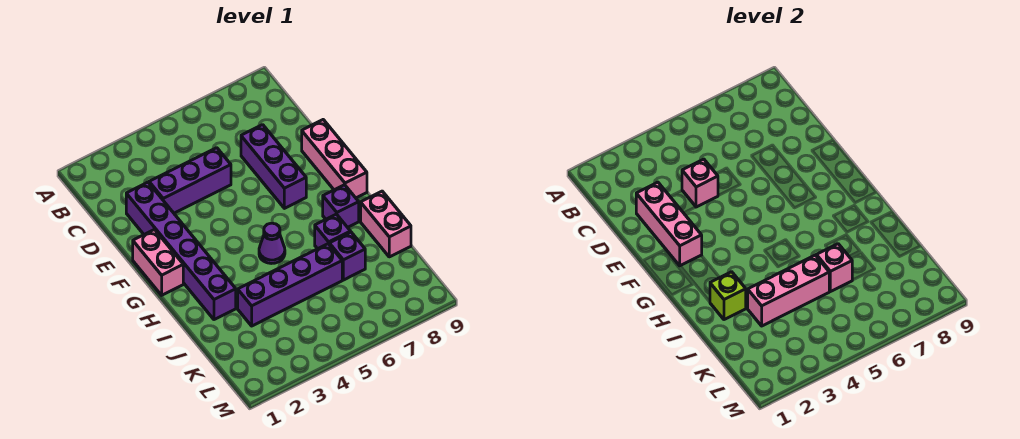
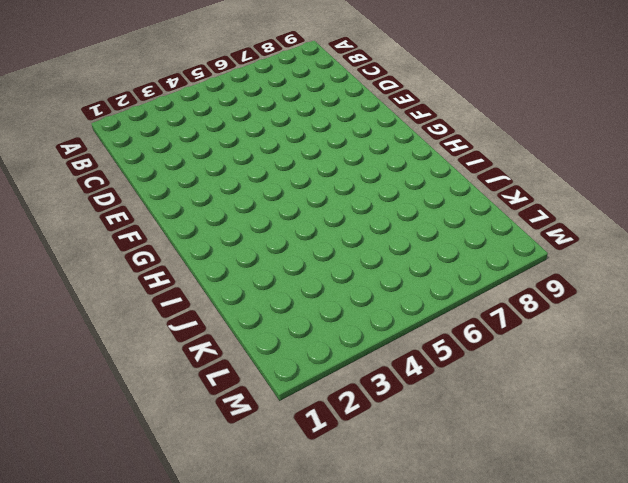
none -> purple 1x6 brick [126,182,236,320]
none -> purple 1x3 brick [149,148,231,213]
none -> purple 1x3 brick [241,125,306,208]

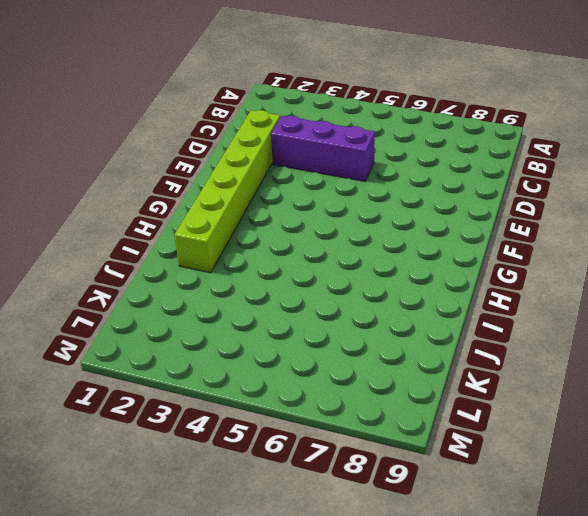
lime 1x6 brick [174,110,280,273] -> purple 1x6 brick [126,182,236,320]
none -> purple 1x3 brick [241,125,306,208]
none -> pink 1x3 brick [302,120,367,198]
none -> pink 1x2 brick [133,230,183,295]

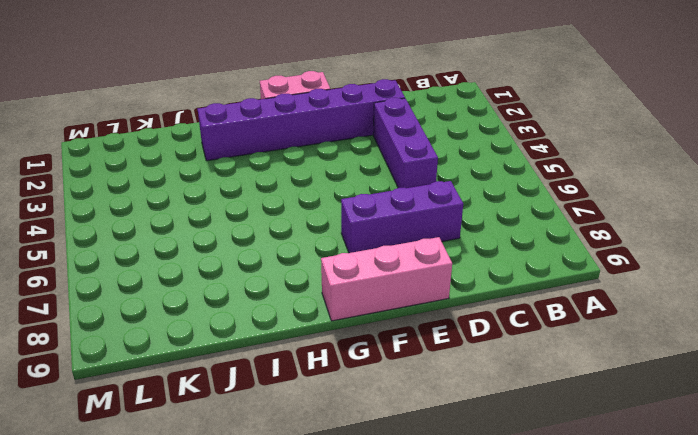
none -> purple 1x1 cone [259,223,285,264]
none -> purple 1x1 brick [323,185,359,227]
none -> purple 1x1 brick [315,214,351,249]

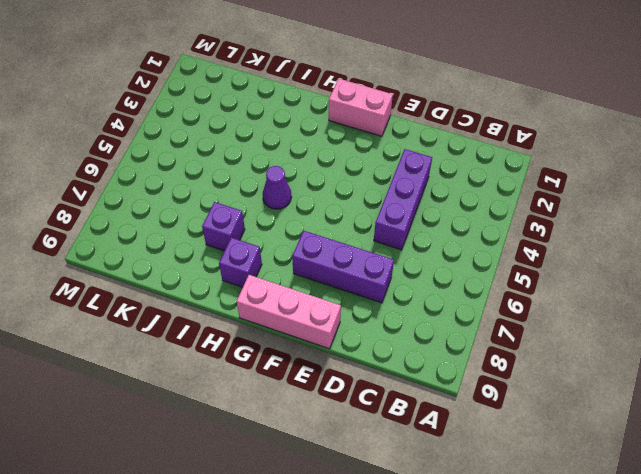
none -> purple 1x6 brick [126,182,236,320]
none -> pink 1x2 brick [361,191,411,257]
none -> purple 1x4 brick [238,244,342,326]

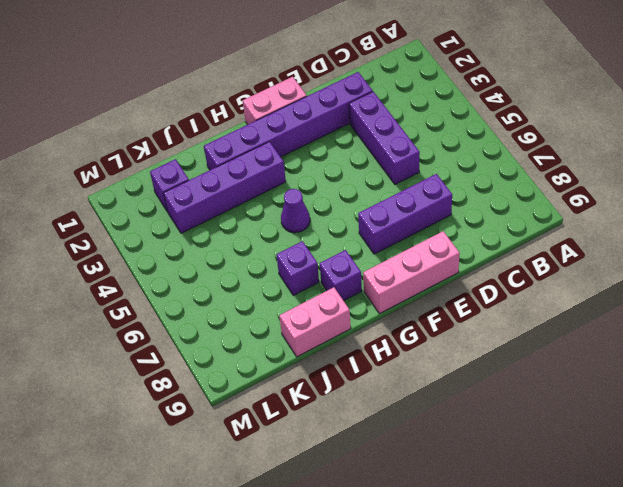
purple 1x4 brick [164,142,286,233] -> purple 1x4 brick turned to [238,244,342,326]
purple 1x1 brick [150,159,189,212] -> purple 1x1 brick moved to [329,232,365,280]
none -> pink 1x3 brick [636,182,702,266]
none -> pink 1x1 brick [682,159,718,207]
none -> lime 1x1 brick [710,272,746,320]

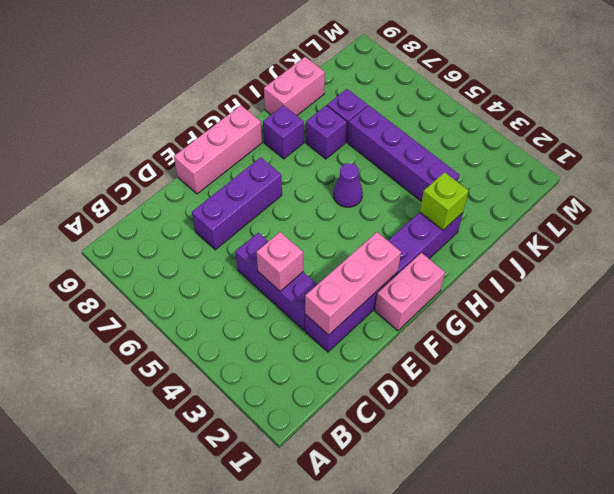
none -> pink 1x3 brick [748,255,829,326]
none -> pink 1x1 brick [816,244,852,292]

